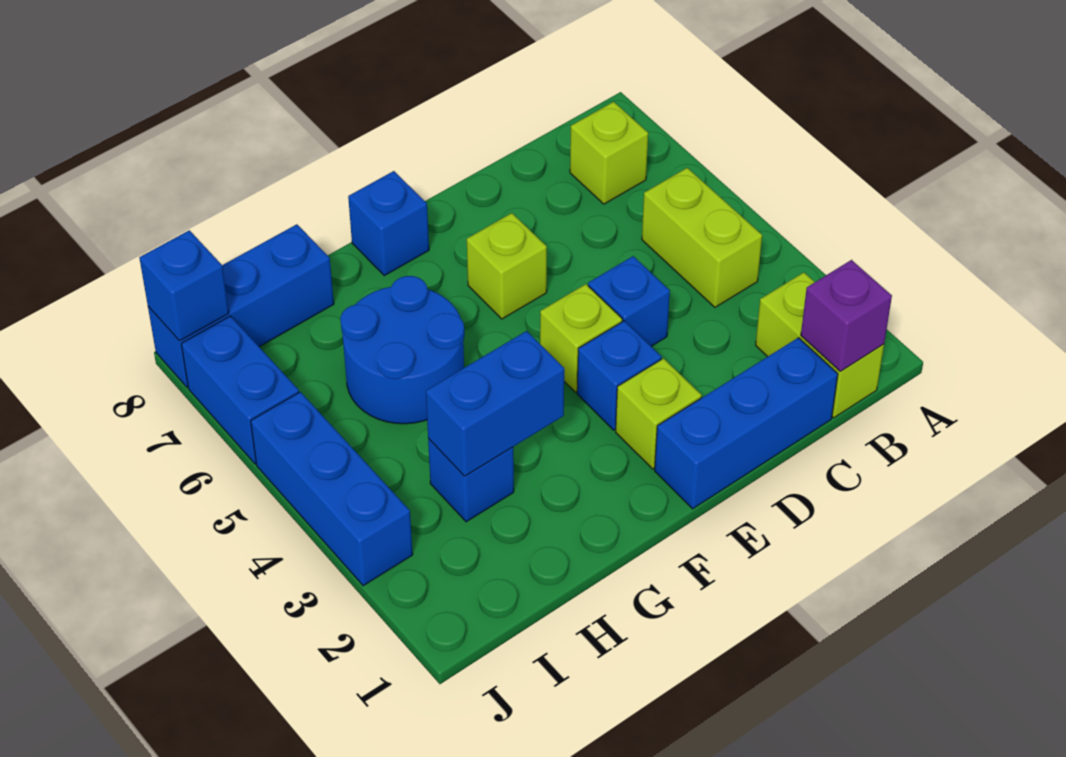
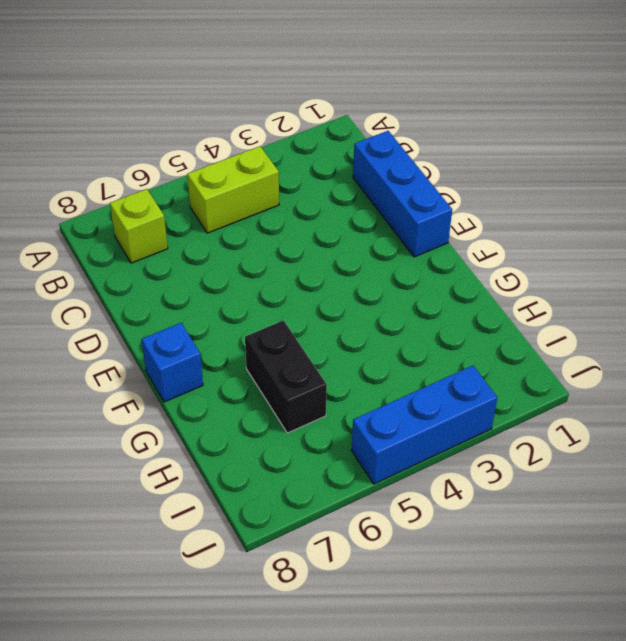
black 1x2 brick [245,320,327,433] -> blue 2x2 round brick [340,276,464,424]
none -> lime 1x2 brick [756,272,884,418]
none -> blue 1x1 brick [588,256,670,346]
none -> lime 1x1 brick [616,358,702,469]

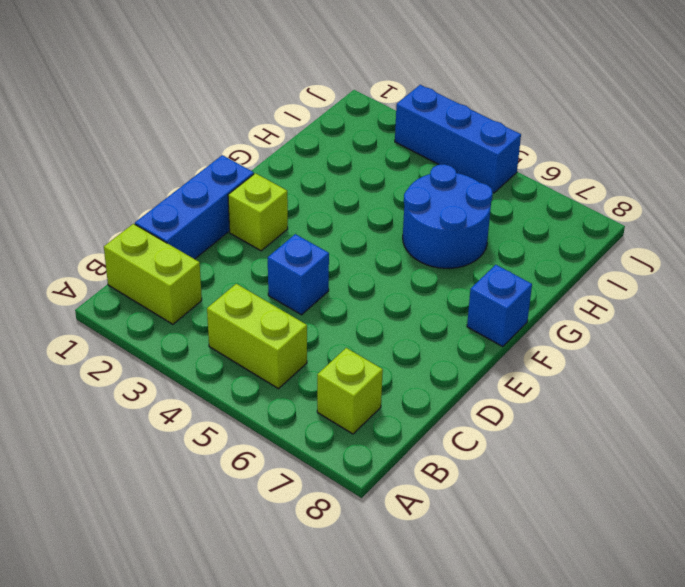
none -> blue 1x1 brick [577,321,662,430]
none -> lime 1x1 brick [540,284,622,392]
none -> lime 1x1 brick [467,213,547,319]

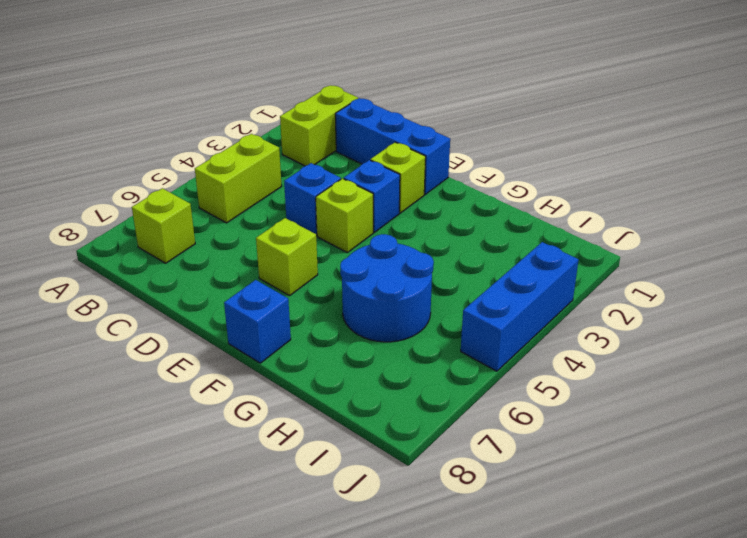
none -> blue 1x1 brick [428,439,514,522]
none -> blue 1x3 brick [148,224,334,387]
none -> blue 1x2 brick [181,316,299,464]

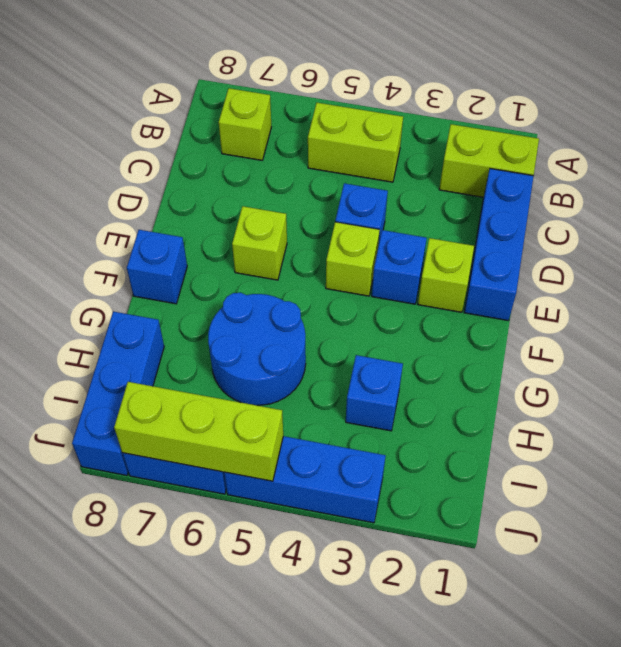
lime 1x3 brick [114,382,283,481] -> none
none -> purple 1x1 brick [801,260,892,372]
none -> blue 1x2 brick [426,331,564,476]
none -> blue 1x1 brick [139,230,229,341]

